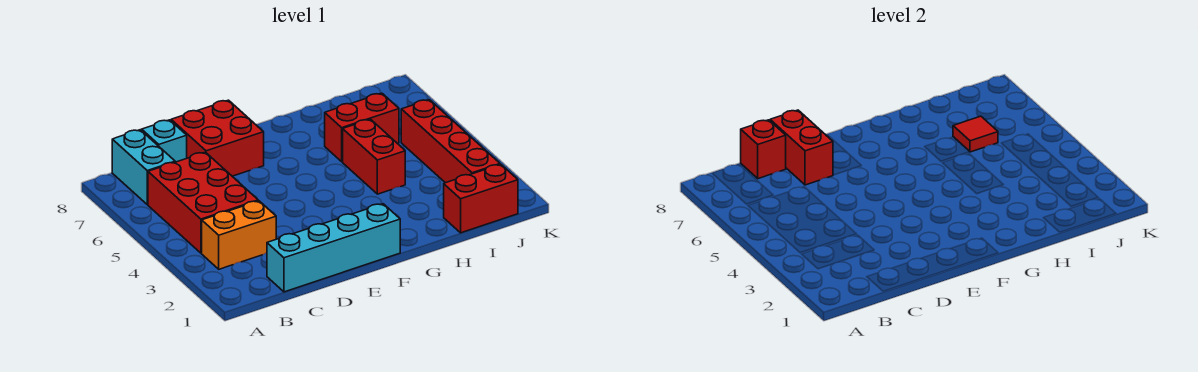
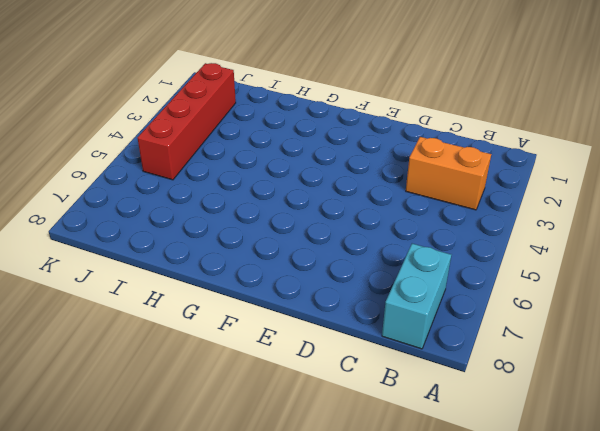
none -> red 2x3 brick [148,152,258,253]
none -> cyan 1x4 brick [267,204,400,292]
none -> cyan 1x1 brick [142,120,187,162]

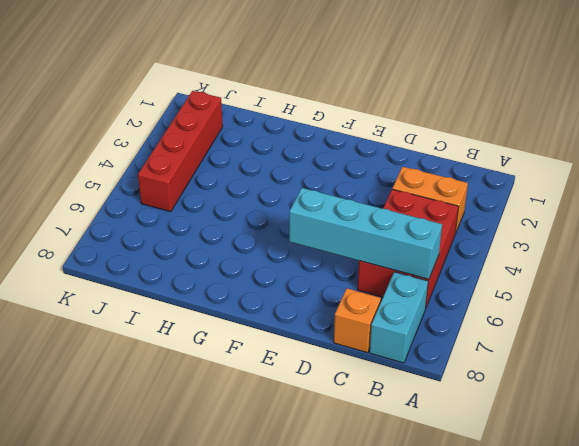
cyan 1x4 brick [289,188,442,279] -> cyan 1x4 brick moved to [267,204,400,292]
orange 1x1 brick [334,288,381,353] -> cyan 1x1 brick [142,120,187,162]
none -> red 2x2 brick [171,100,264,176]
none -> red 1x2 brick [343,119,405,194]
none -> red 1x2 brick [325,93,399,162]

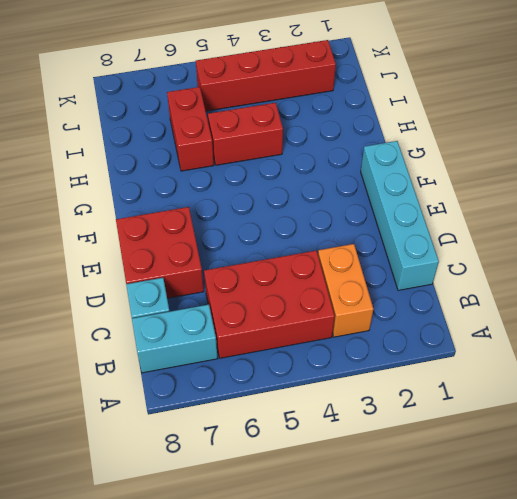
none -> red 1x2 brick [444,164,518,233]
none -> red 1x1 brick [741,120,786,179]
none -> red 1x2 brick [770,110,833,185]

